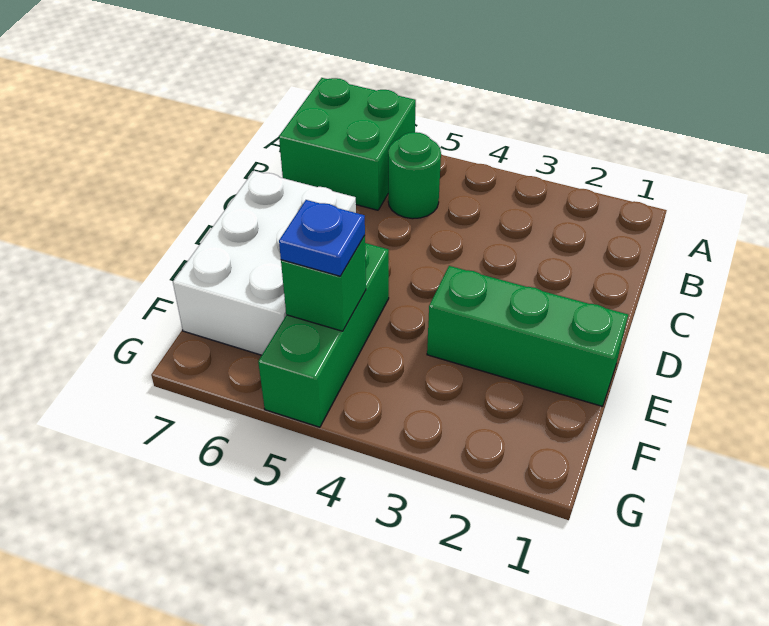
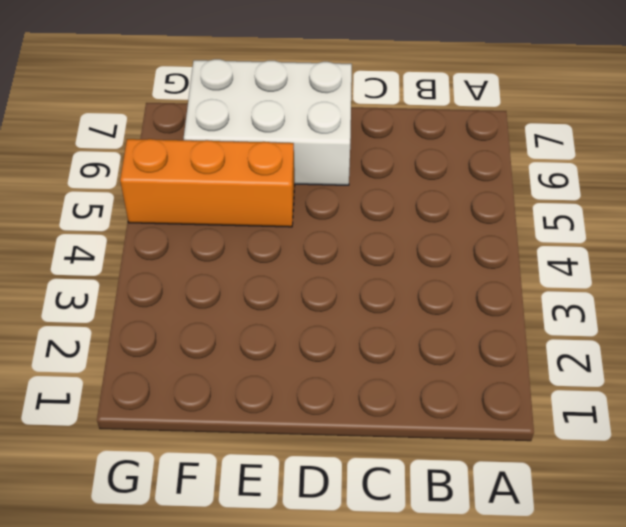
orange 1x3 brick [120,139,295,227] -> green 1x3 brick [258,243,389,427]
none -> green 2x2 brick [279,78,416,210]
none -> green 1x1 round brick [388,132,441,219]

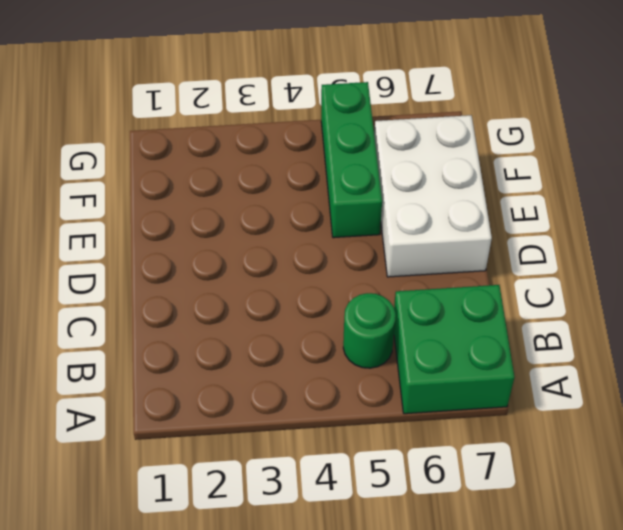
none -> green 1x3 brick [427,266,628,406]
none -> green 1x1 brick [281,236,366,331]

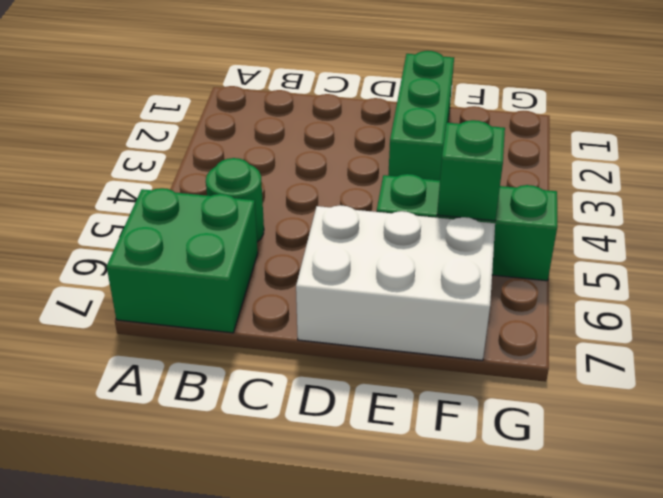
none -> blue 1x1 plate [279,200,365,276]

